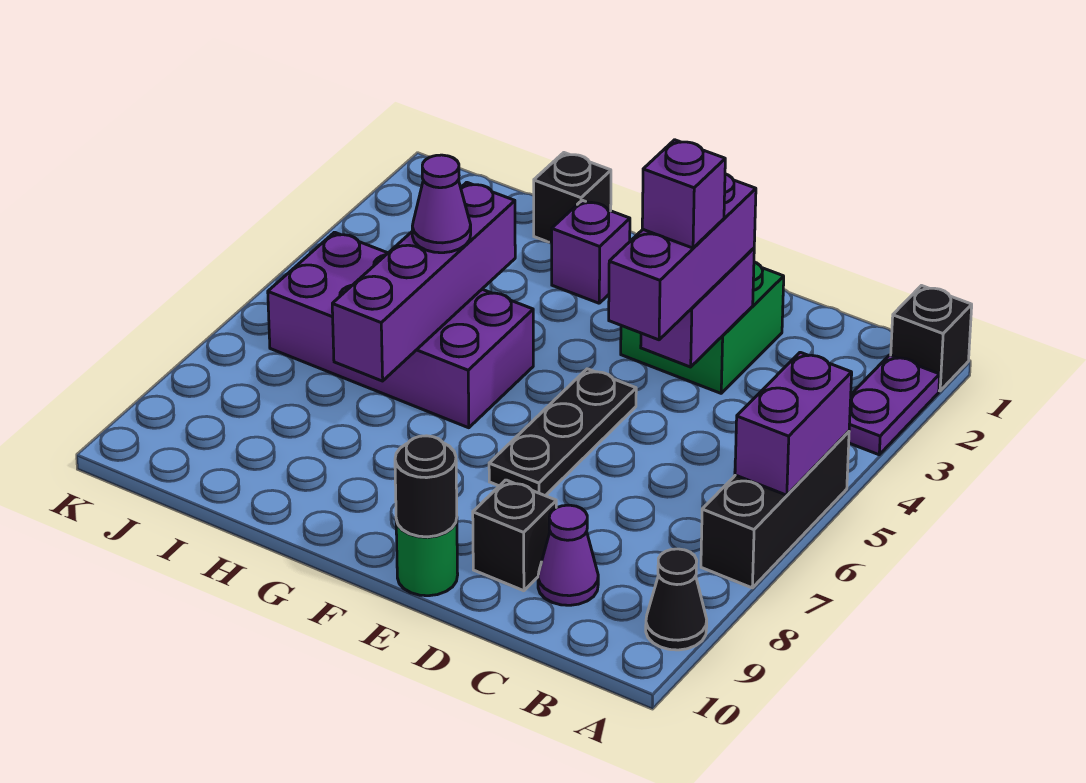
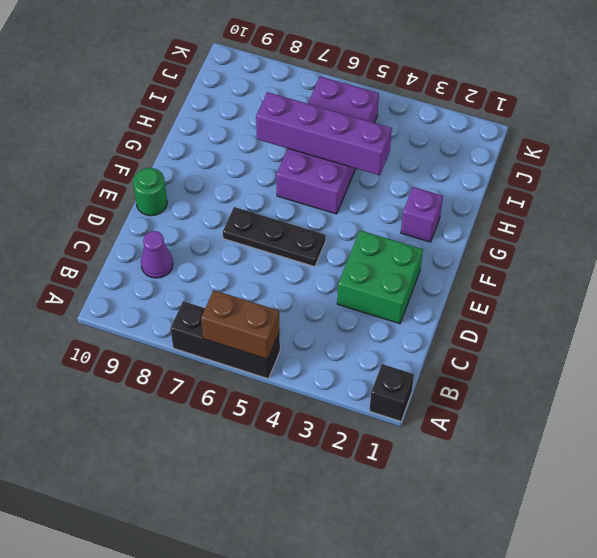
brown 1x2 brick [201,290,280,359] -> purple 1x2 brick [735,352,852,495]
none -> purple 1x2 plate [849,355,940,455]
none -> black 1x1 cone [646,549,707,650]
none -> black 1x1 brick [473,480,556,591]

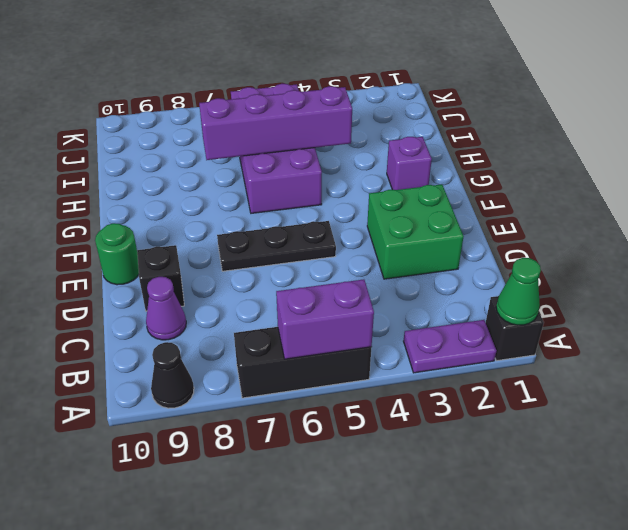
green 1x1 cone [496,258,541,325] -> none
none -> black 1x1 brick [534,153,611,243]
none -> purple 1x2 brick [641,248,754,367]
none -> black 1x1 round brick [395,436,457,537]

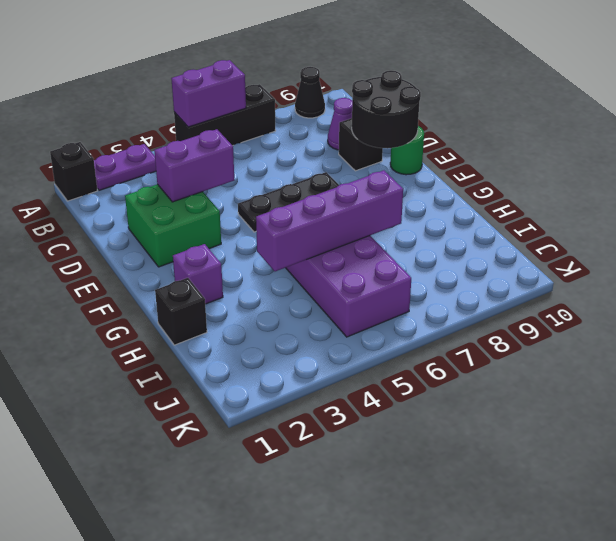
black 2x2 round brick [352,71,421,148] -> black 1x1 round brick [395,436,457,537]
none -> purple 1x3 brick [609,174,756,340]
none -> purple 1x1 cone [412,155,471,253]
none -> purple 1x1 brick [642,140,725,248]

